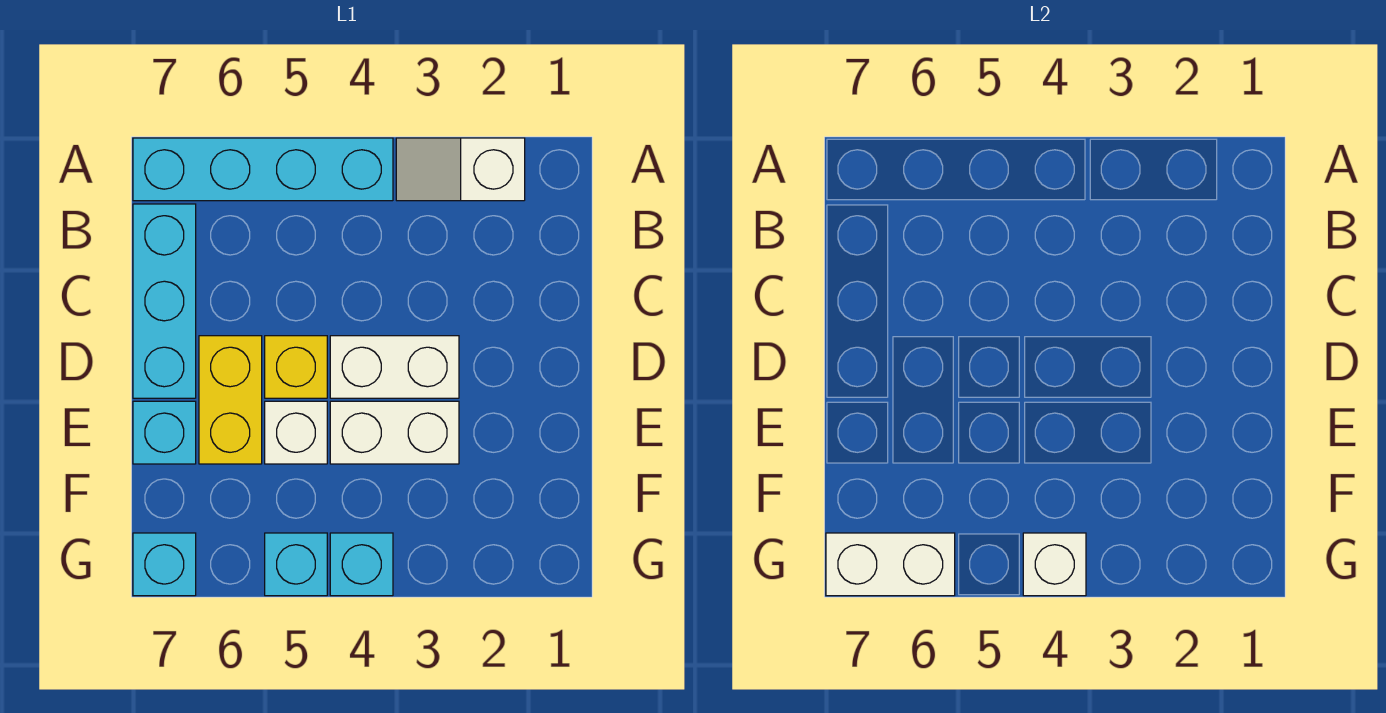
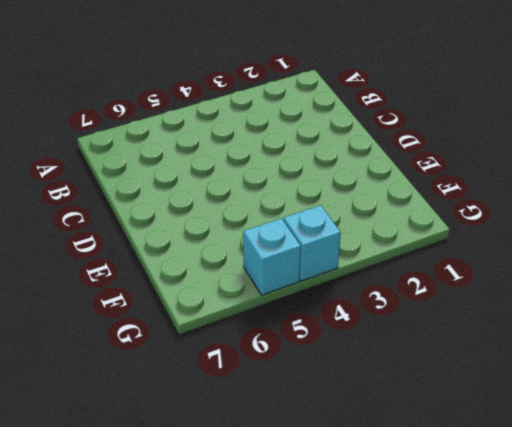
none -> white 1x2 slope [396,138,525,201]
none -> cyan 1x4 brick [133,138,393,201]
none -> cyan 1x3 brick [133,204,196,398]

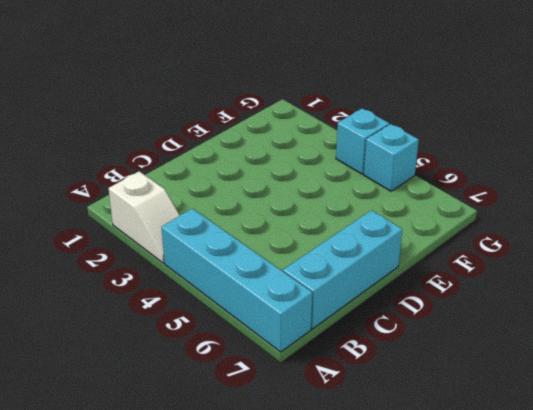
none -> white 1x2 brick [330,336,459,398]
none -> yellow 1x1 brick [265,336,327,398]
none -> yellow 1x2 brick [199,336,262,464]

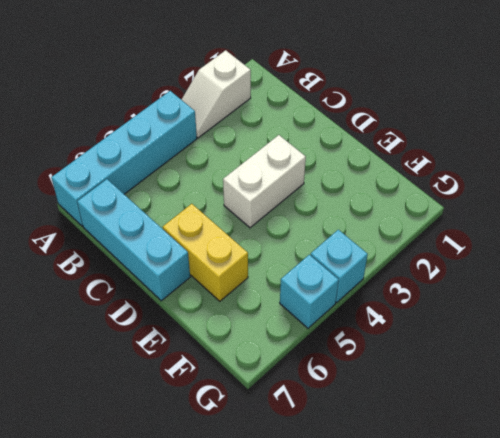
none -> yellow 1x1 brick [265,336,327,398]
none -> white 1x2 brick [330,401,459,464]
none -> white 1x1 brick [265,401,327,464]

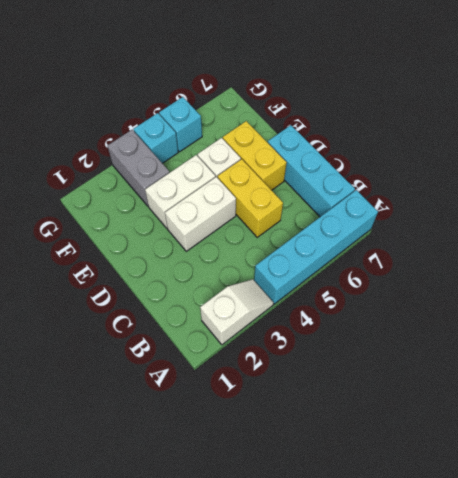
yellow 1x2 brick [218,159,283,237] -> yellow 1x1 brick [265,336,327,398]
grey 1x2 brick [107,130,169,206] -> none
none -> cyan 1x1 brick [133,401,196,464]
none -> cyan 1x1 brick [133,533,196,596]
none -> white 1x1 brick [1023,533,1086,596]

